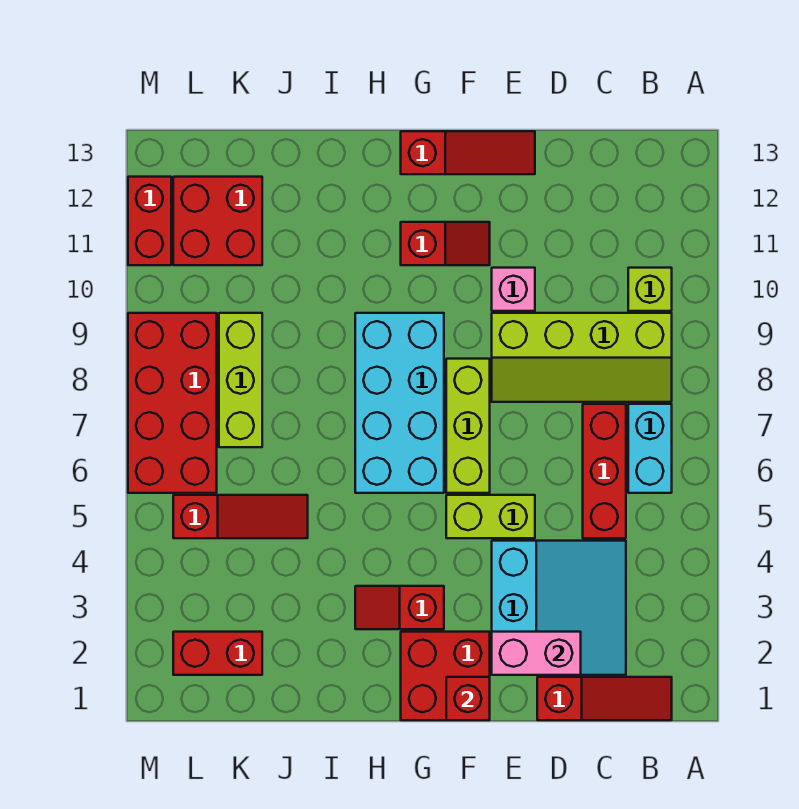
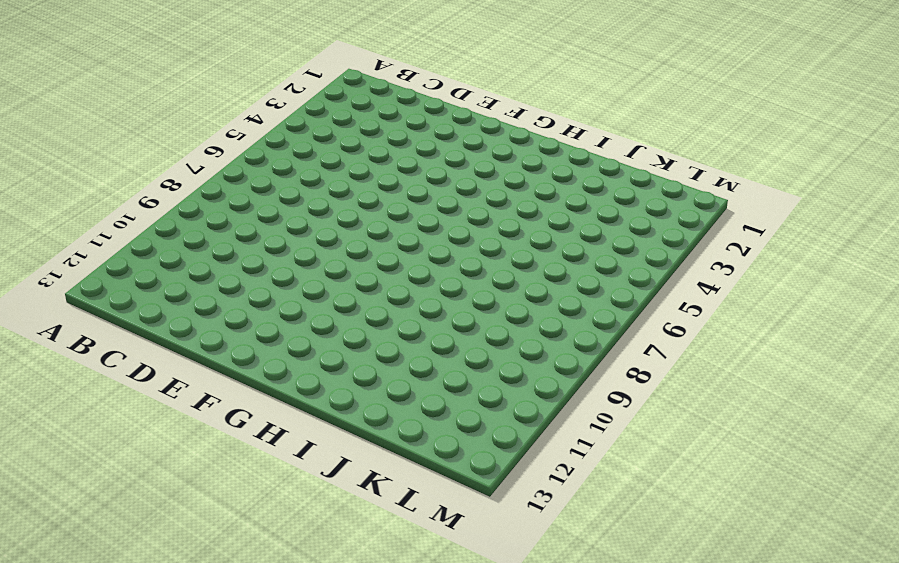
none -> red 1x3 slope [537,677,672,720]
none -> cyan 1x2 brick [628,404,672,493]
none -> lime 2x4 slope [492,313,672,402]

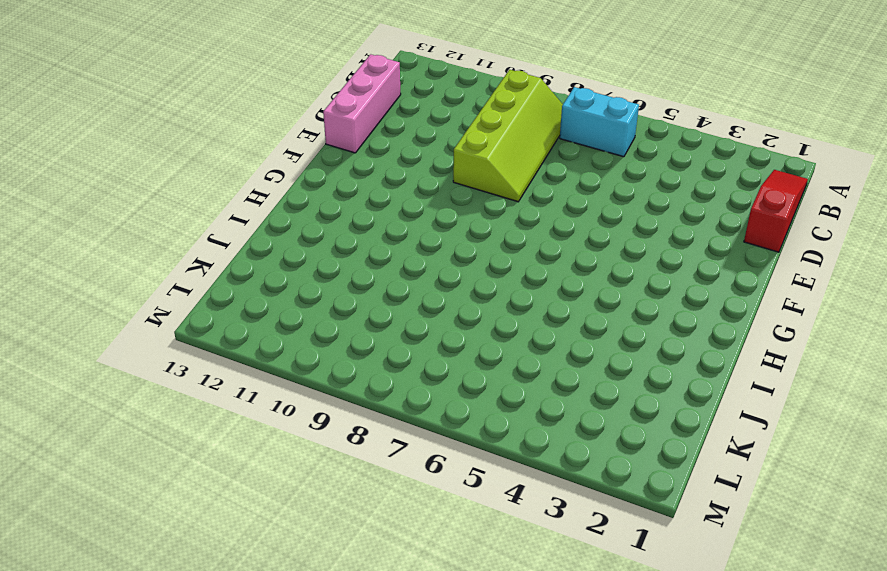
pink 1x3 brick [323,54,401,153] -> red 1x3 slope [401,131,535,174]
none -> lime 1x1 brick [628,268,672,311]
none -> cyan 3x3 slope [492,541,626,675]
none -> red 1x3 brick [583,404,626,538]

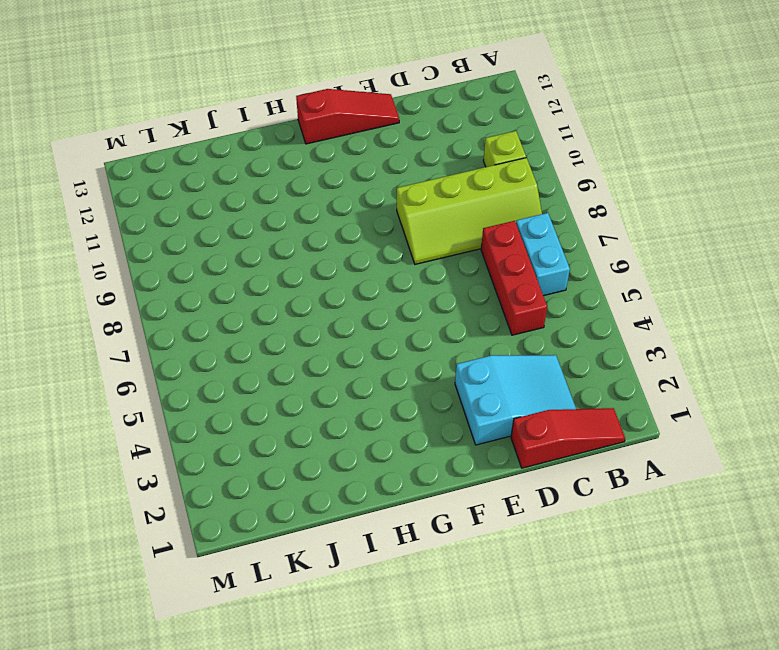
cyan 2x3 slope [455,355,576,445] -> cyan 3x3 slope [492,541,626,675]
none -> lime 1x2 brick [446,495,535,538]
none -> pink 1x1 brick [492,268,535,311]
none -> red 2x2 brick [401,632,490,720]

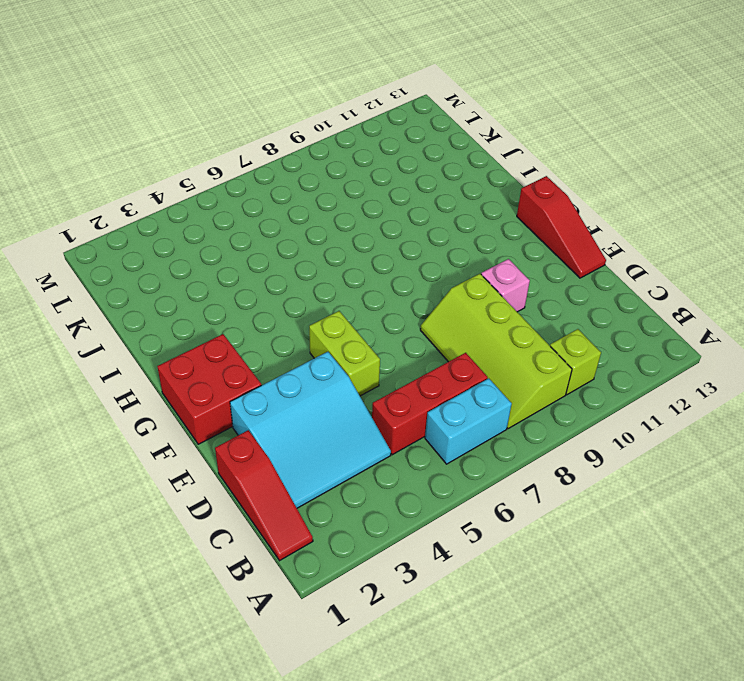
none -> lime 1x3 brick [446,359,490,493]
none -> red 1x2 slope [401,222,490,265]
none -> red 1x2 slope [355,586,444,629]

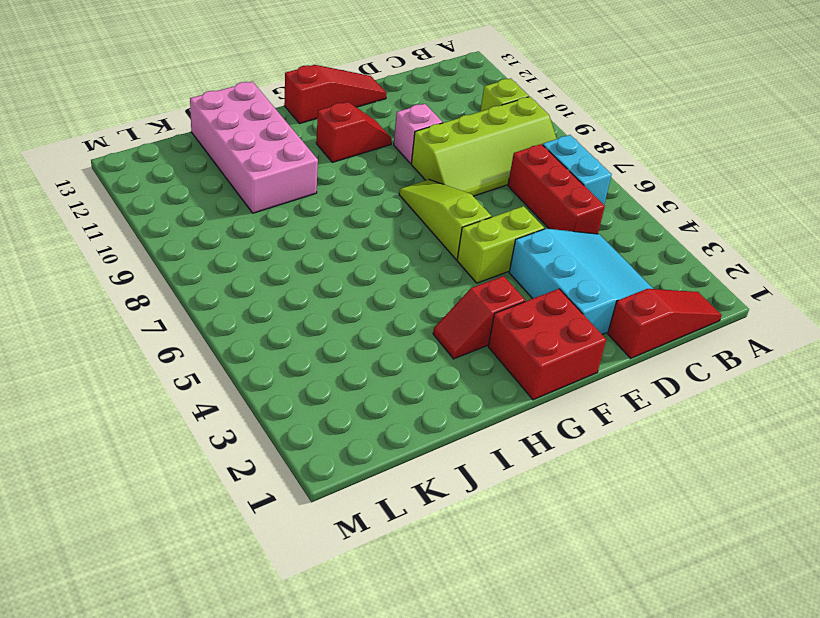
lime 1x3 slope [399,180,491,260] -> lime 1x3 brick [446,359,490,493]
pink 2x4 brick [190,82,318,213] -> none
none -> cyan 2x4 brick [355,313,444,493]
none -> red 1x3 slope [173,495,308,538]
none -> red 1x2 brick [173,632,262,675]

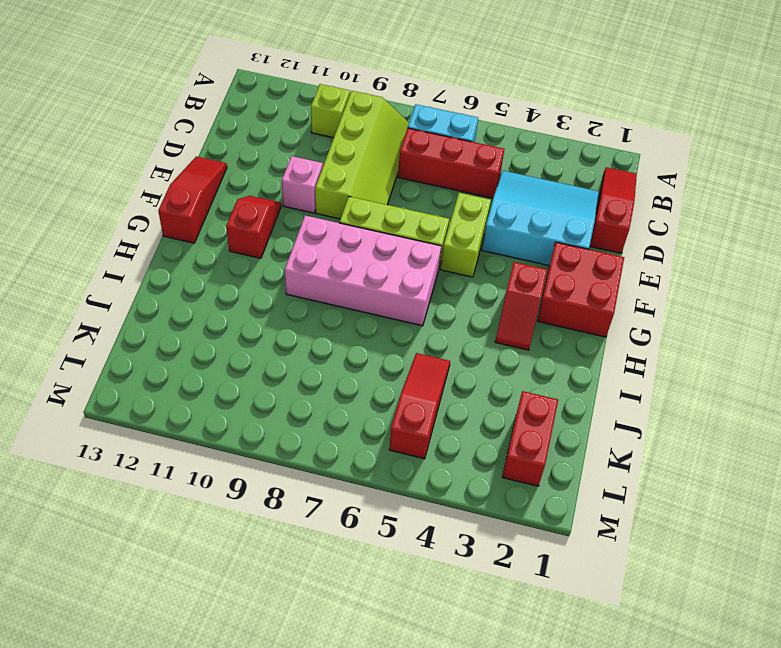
pink 2x4 brick [285,216,441,326] -> cyan 2x4 brick [355,313,444,493]
none -> lime 1x3 brick [219,313,262,447]
none -> red 2x2 brick [173,177,262,265]
none -> red 2x4 brick [128,313,217,493]

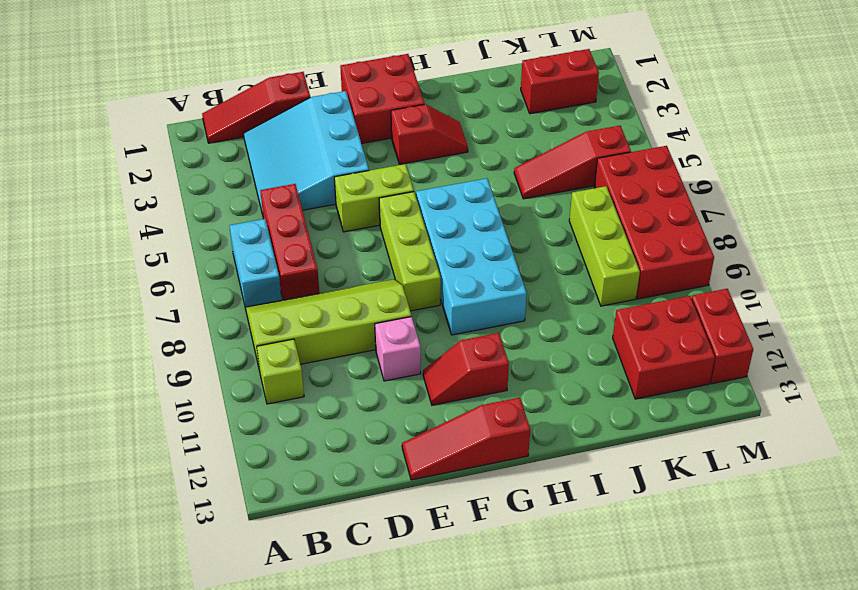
none -> pink 1x2 brick [492,632,581,675]
none -> red 1x1 brick [446,677,490,720]

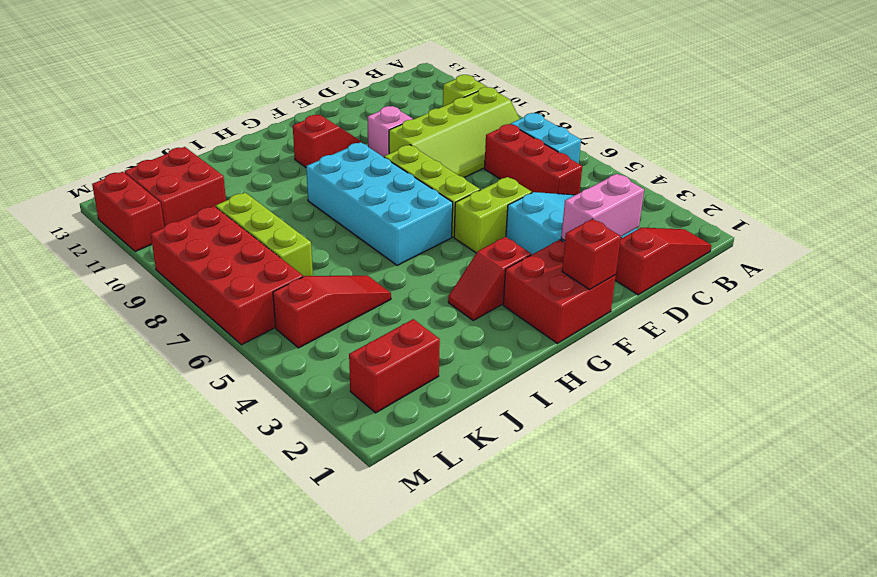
none -> red 1x3 slope [401,131,535,174]

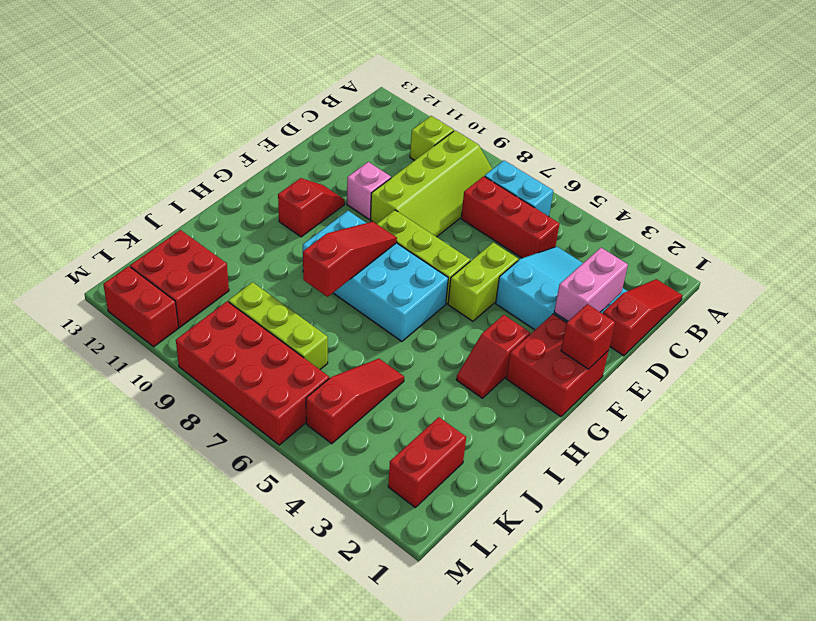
red 1x3 slope [303,222,397,297] -> red 1x3 slope moved to [401,131,535,174]

